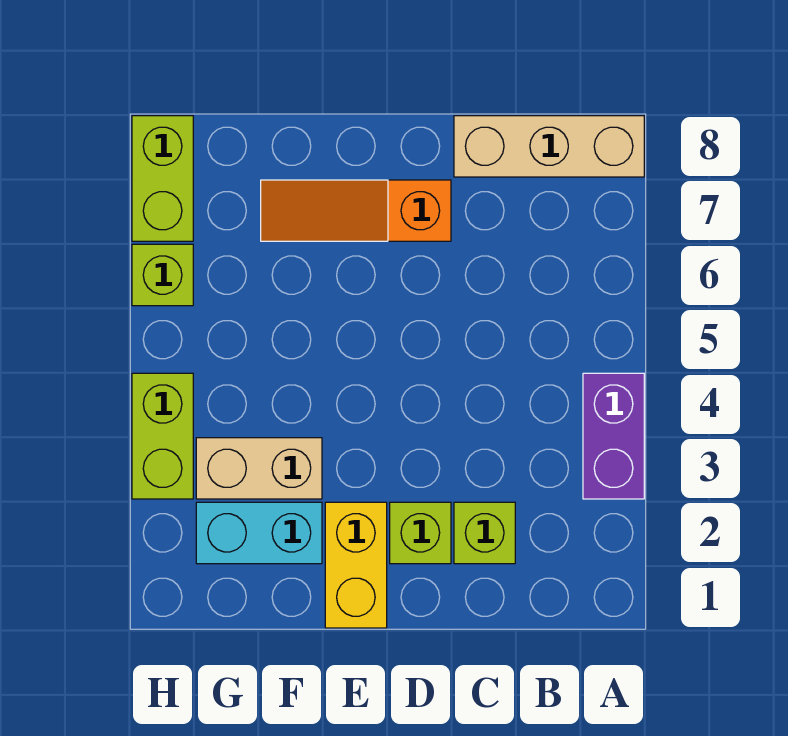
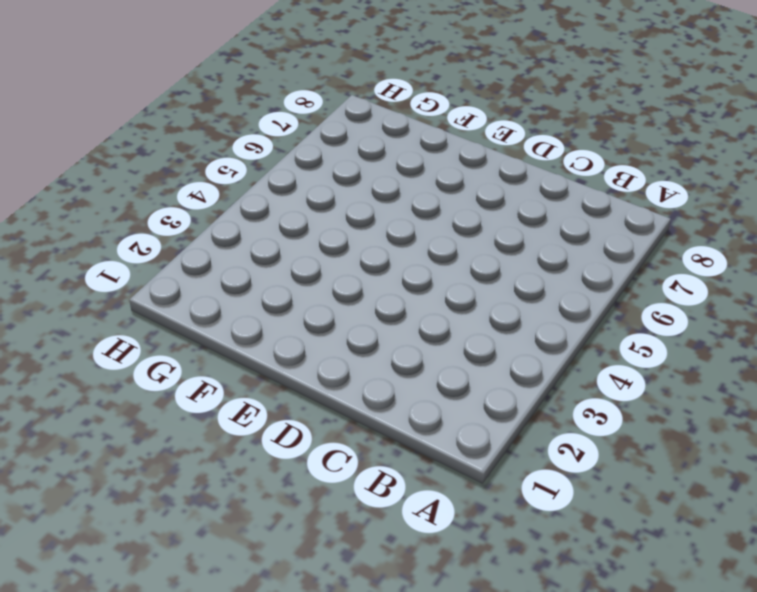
none -> purple 1x2 brick [583,373,644,499]
none -> tan 1x3 brick [454,116,644,177]

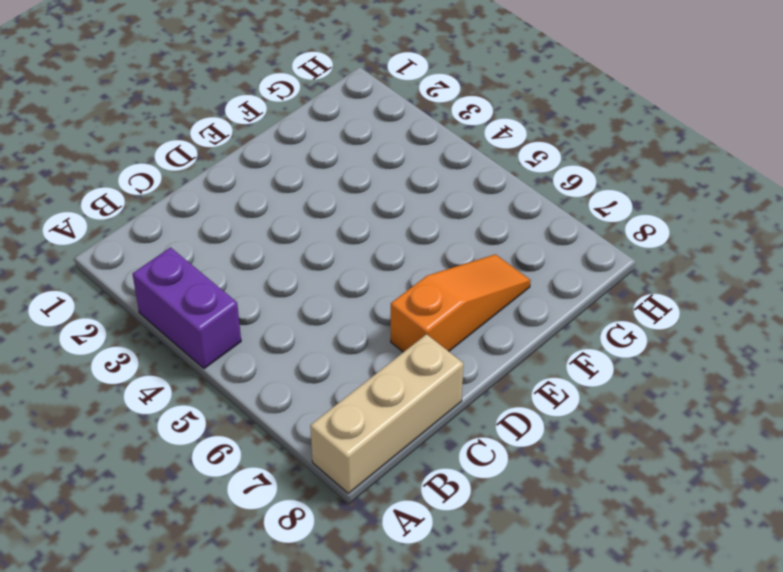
none -> lime 1x1 brick [454,502,515,564]
none -> lime 1x1 brick [390,502,451,564]

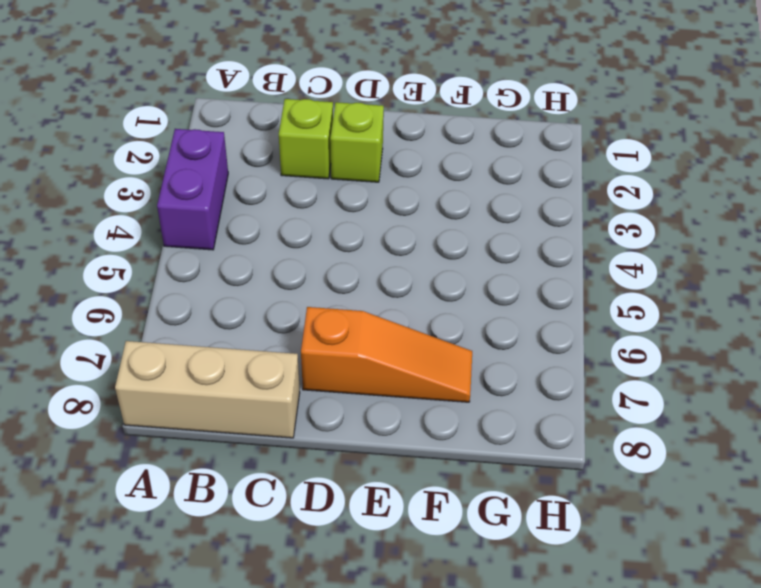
none -> yellow 1x2 brick [325,502,387,628]
none -> cyan 1x2 brick [196,502,322,564]

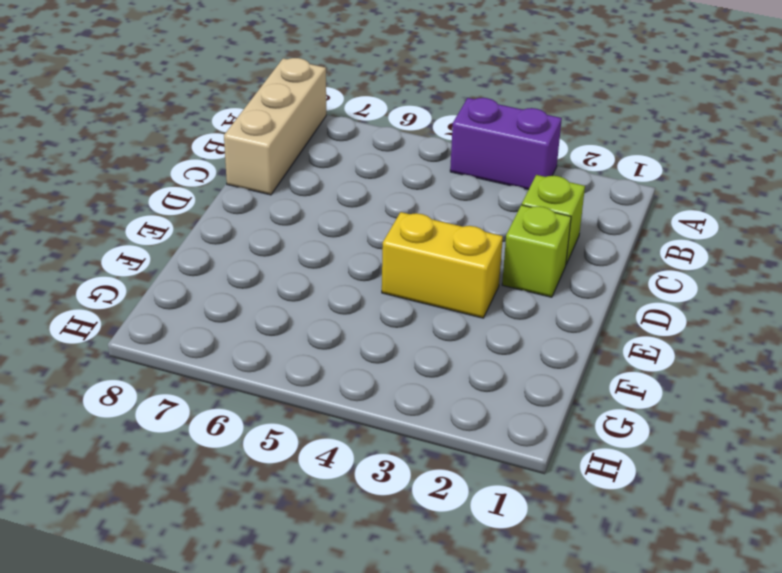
yellow 1x2 brick [382,212,503,318] -> yellow 1x2 brick moved to [325,502,387,628]
none -> orange 1x3 slope [261,180,451,241]
none -> cyan 1x2 brick [196,502,322,564]

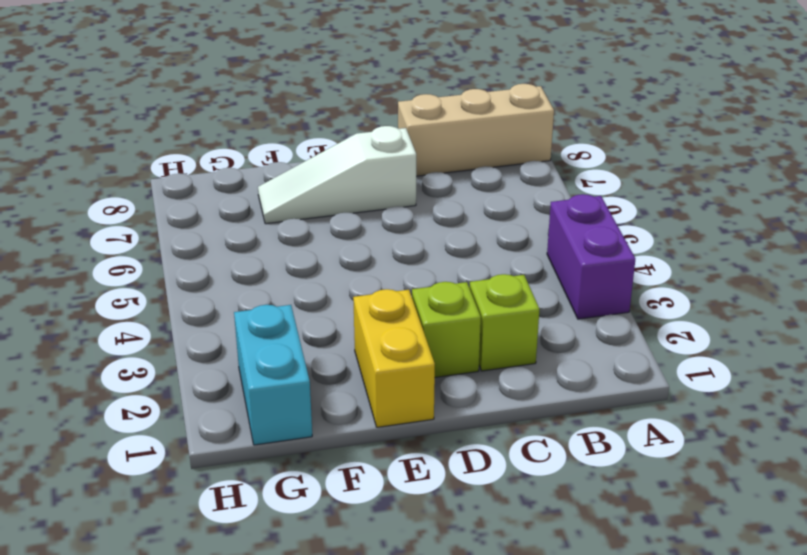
white 1x3 slope [258,126,416,224] -> orange 1x3 slope [261,180,451,241]
cyan 1x2 brick [234,305,312,445] -> cyan 1x2 brick turned to [196,502,322,564]
none -> tan 1x2 brick [196,438,322,499]
none -> lime 1x2 brick [132,373,193,499]

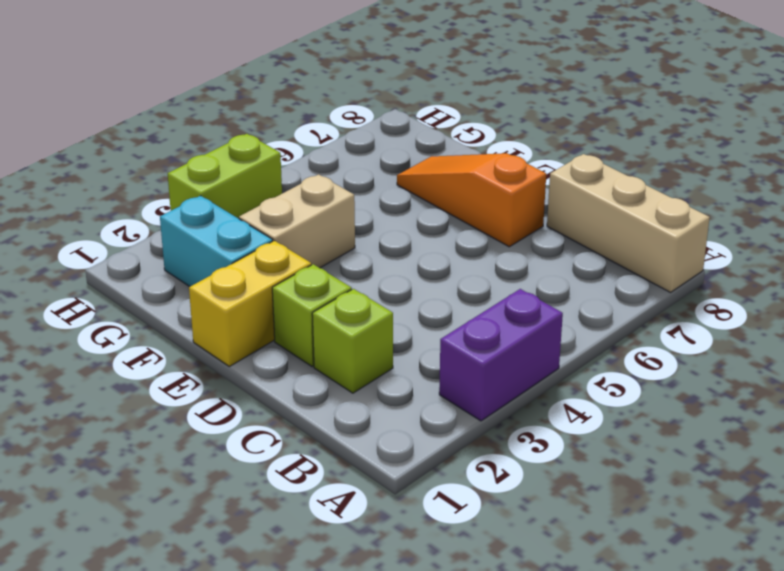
tan 1x2 brick [239,174,355,268] -> tan 1x2 brick turned to [196,438,322,499]
none -> lime 1x1 brick [132,244,193,306]
none -> lime 1x2 brick [132,116,193,241]

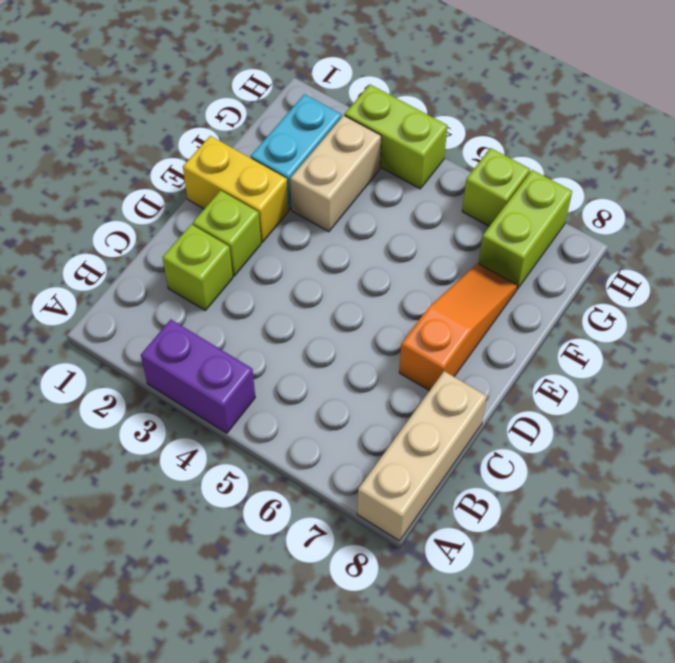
lime 1x2 brick [478,170,572,289] -> lime 1x2 brick turned to [132,116,193,241]

